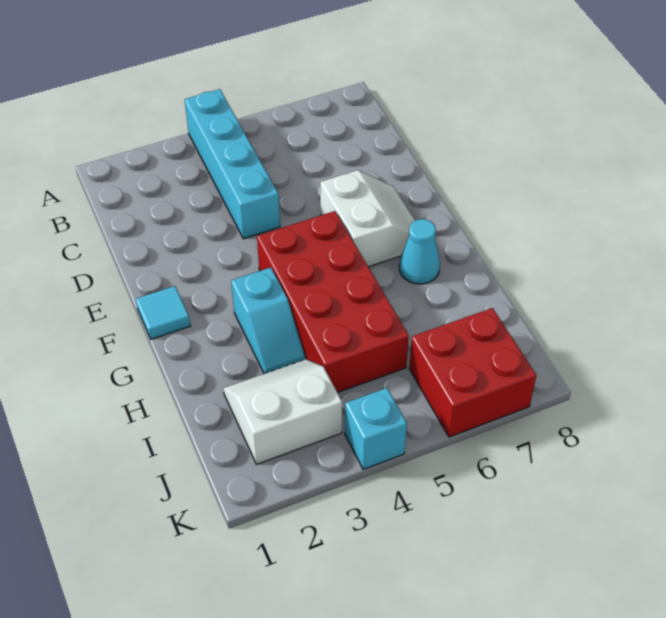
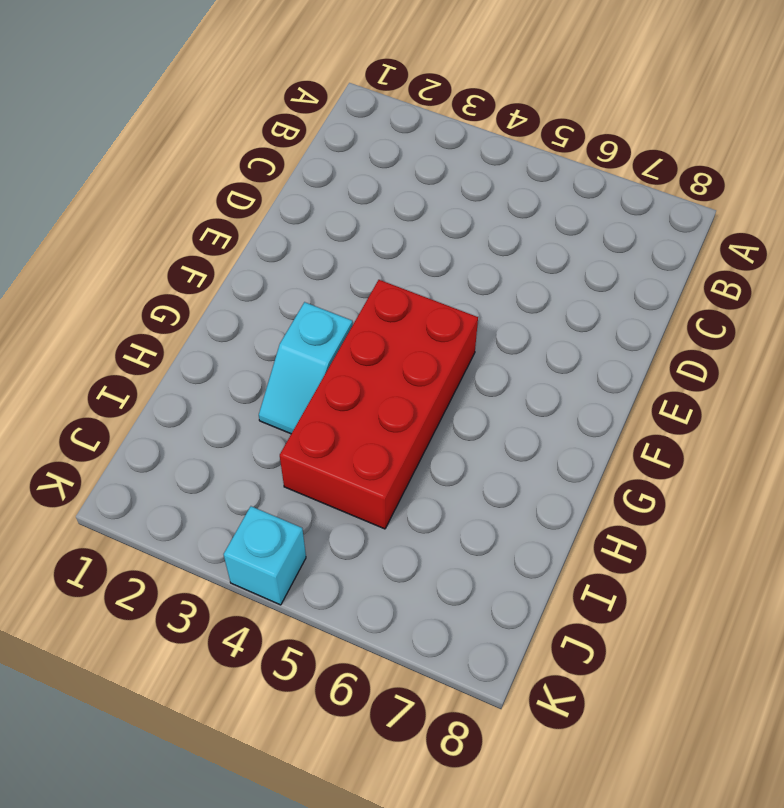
none -> cyan 1x4 brick [185,89,280,239]
none -> white 2x2 slope [320,170,415,267]

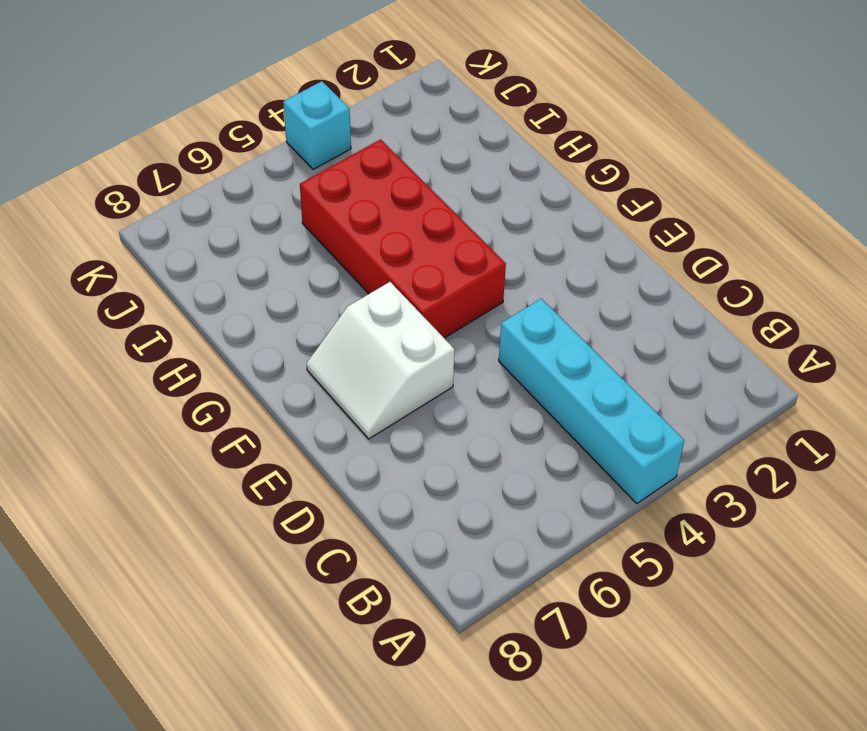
none -> cyan 1x1 tile [136,286,190,339]
none -> cyan 1x2 slope [231,267,305,374]

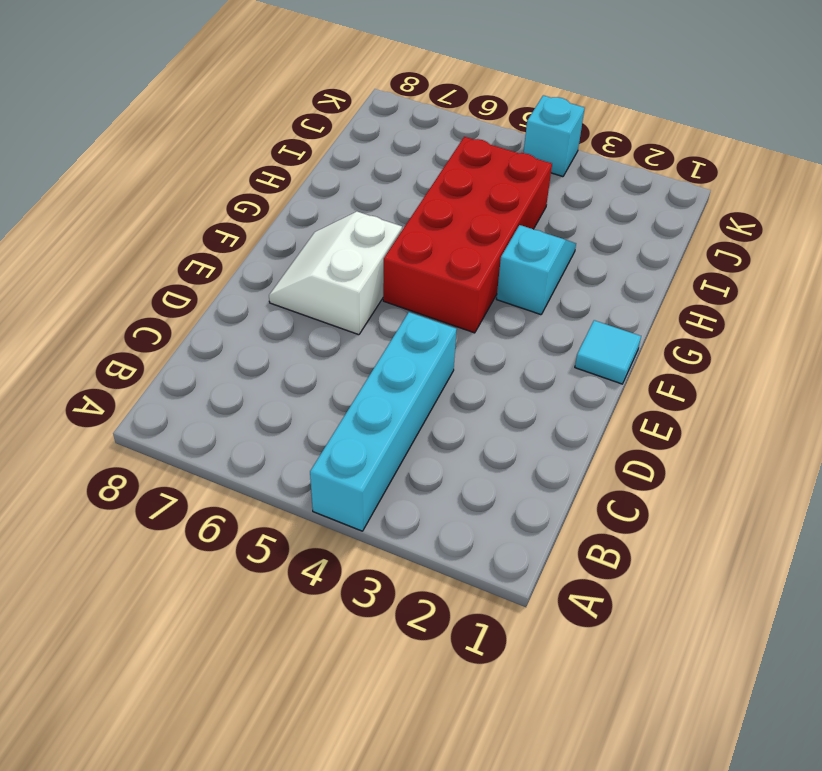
none -> cyan 1x1 cone [399,219,440,284]
none -> white 2x2 slope [223,359,342,464]

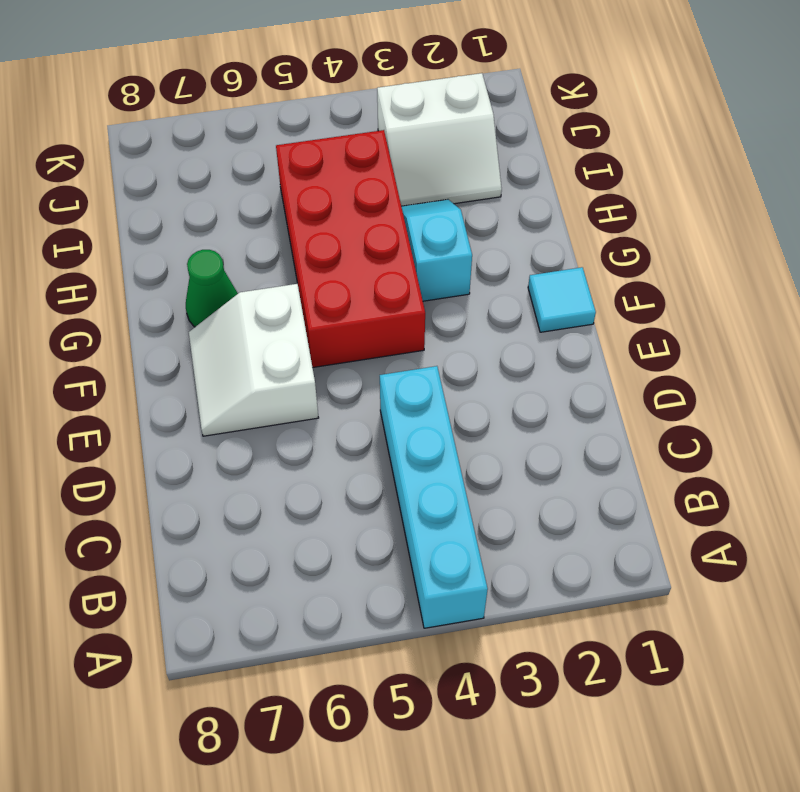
green 1x1 cone [186,250,238,327] -> cyan 1x1 cone [399,219,440,284]
none -> red 2x2 brick [409,308,536,437]
none -> cyan 1x1 brick [345,388,407,469]

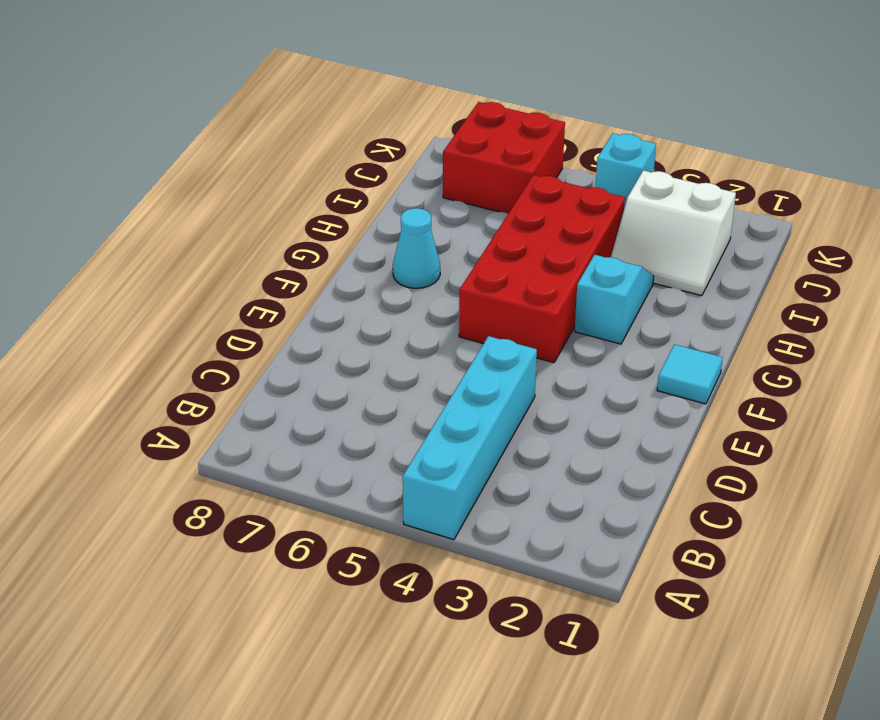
none -> white 2x2 slope [320,170,415,267]

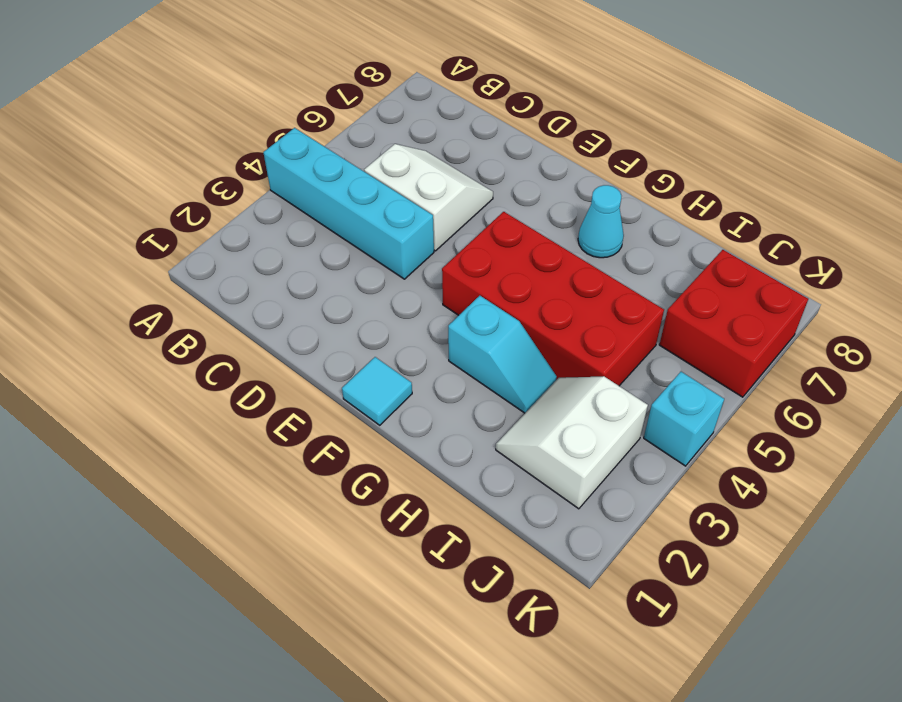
white 2x2 slope [364,144,493,251] -> white 2x2 slope moved to [320,170,415,267]

